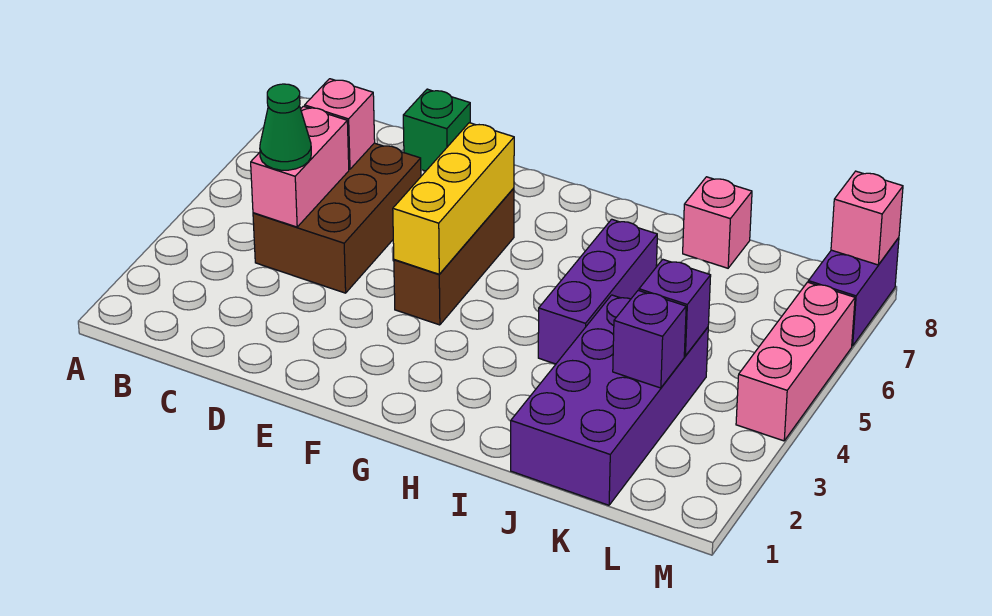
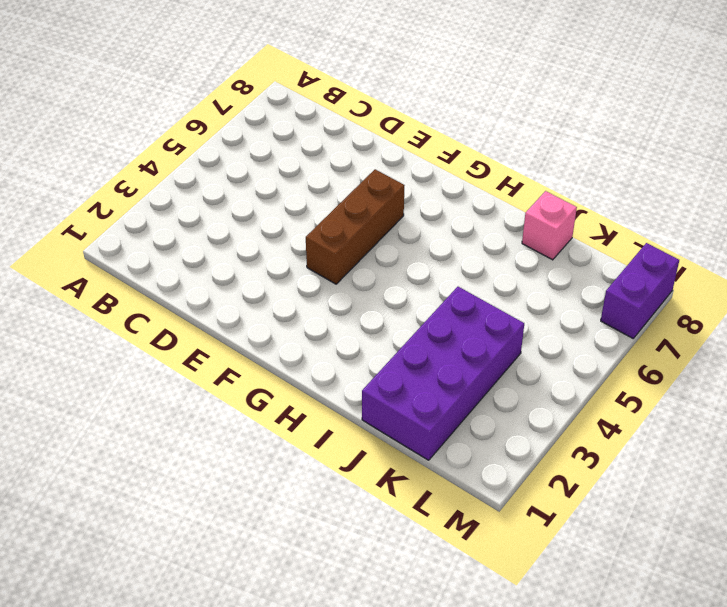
none -> brown 2x3 brick [253,143,421,293]
none -> green 1x1 brick [403,89,470,171]
none -> purple 1x3 brick [538,219,657,364]

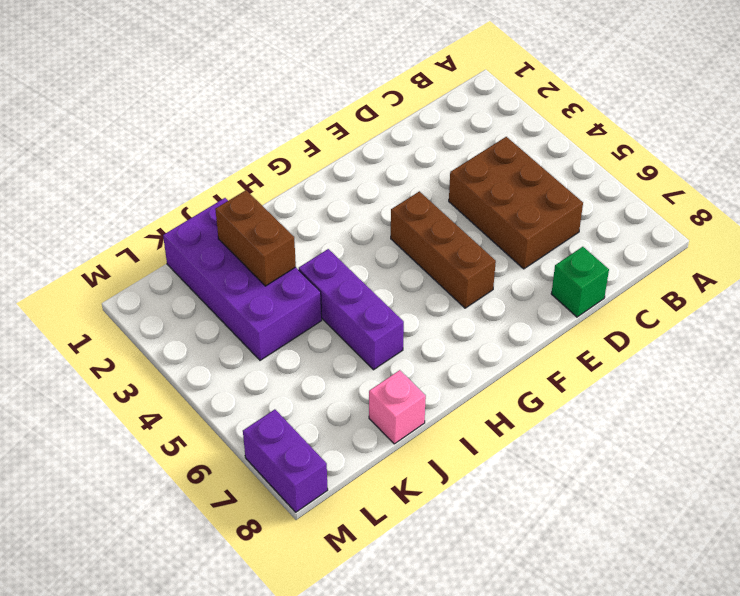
brown 1x2 brick [215,190,296,286] -> none
none -> pink 1x3 brick [736,282,855,441]
none -> pink 1x2 brick [251,106,349,227]
none -> pink 1x1 brick [305,79,375,169]

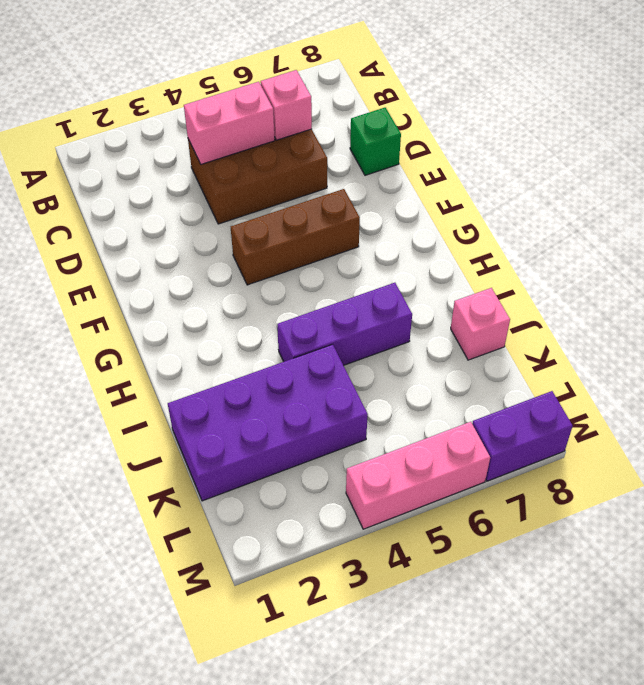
none -> yellow 1x3 brick [393,123,514,274]
none -> purple 1x1 brick [613,290,686,388]
none -> purple 1x1 brick [639,260,711,356]

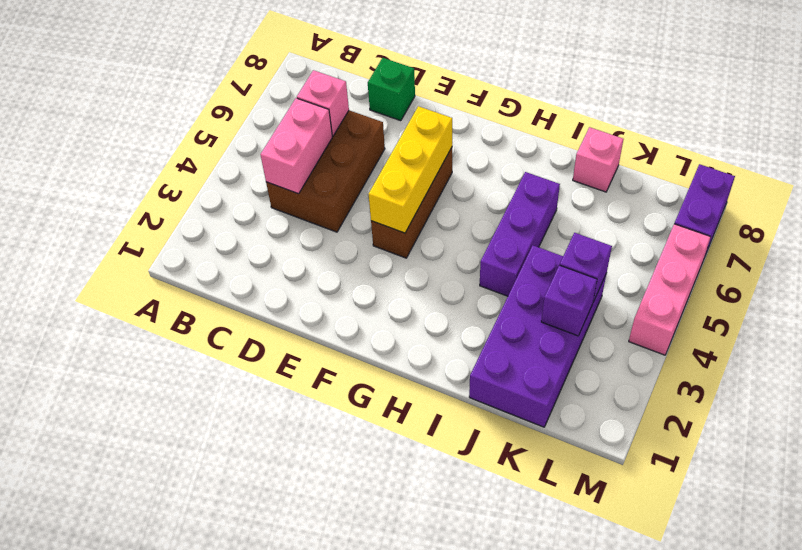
none -> pink 1x1 brick [831,171,903,265]
none -> green 1x1 cone [260,84,311,170]

